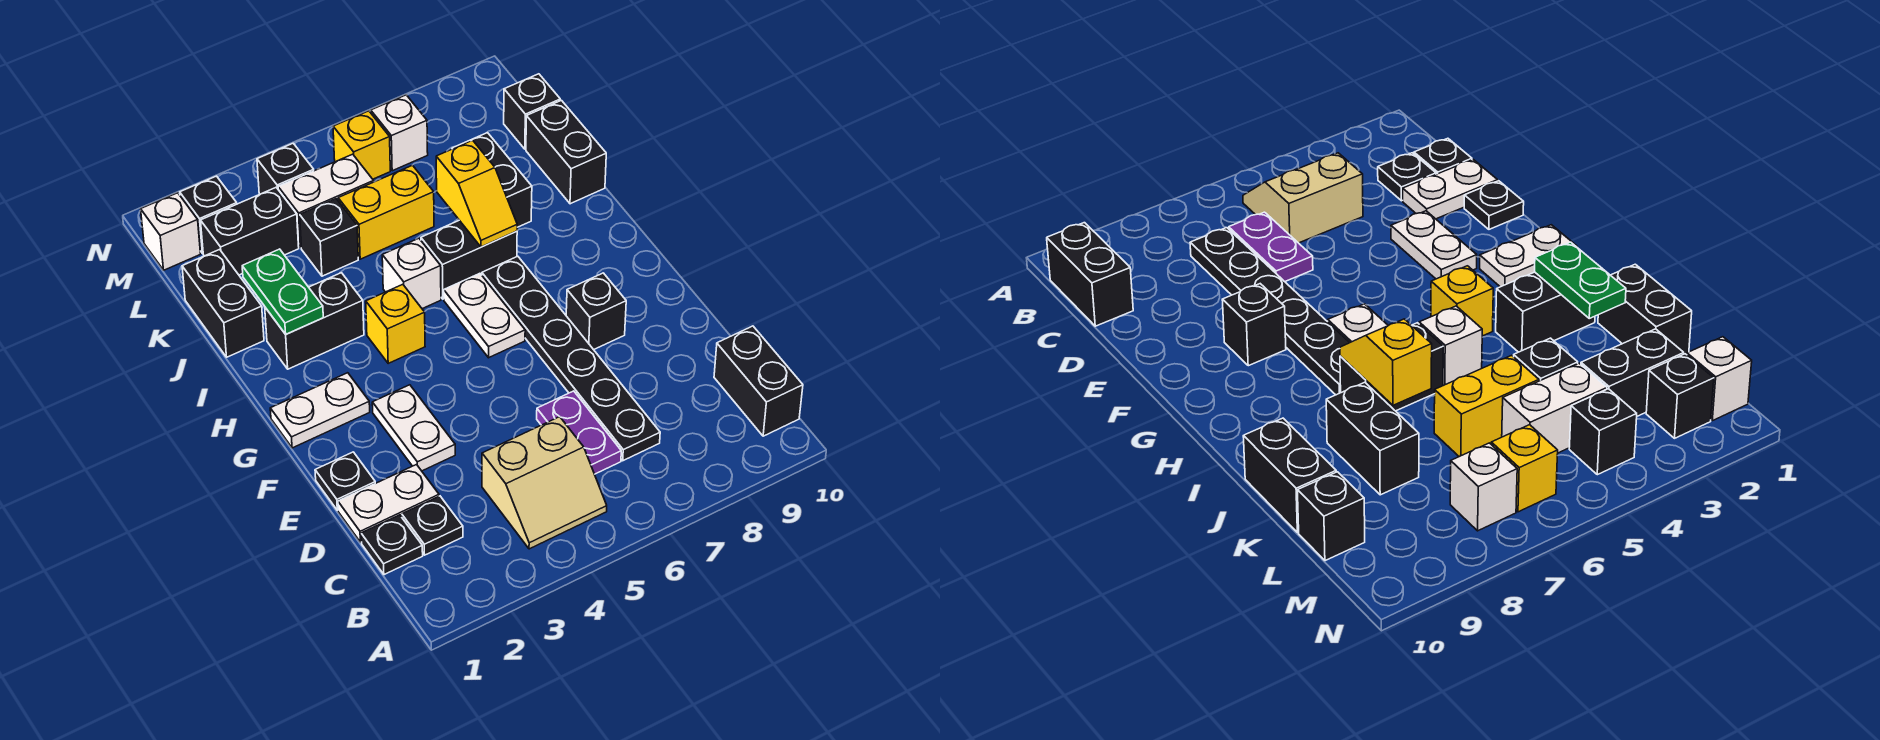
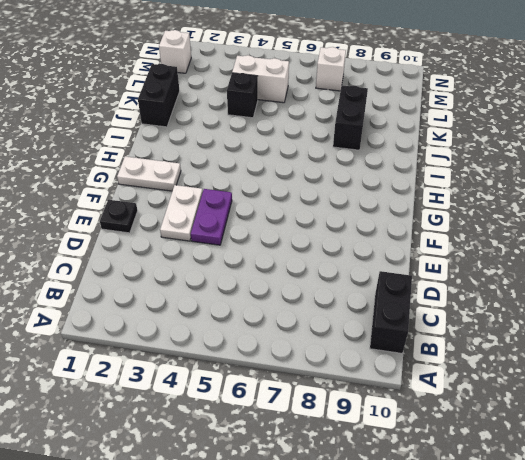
purple 1x2 plate [191,189,232,245] -> purple 1x2 plate moved to [537,391,621,474]
none -> tan 2x2 slope [482,417,607,549]
none -> black 1x1 plate [361,515,423,575]
none -> black 1x1 plate [402,496,463,555]
none -> black 1x6 plate [482,256,660,461]

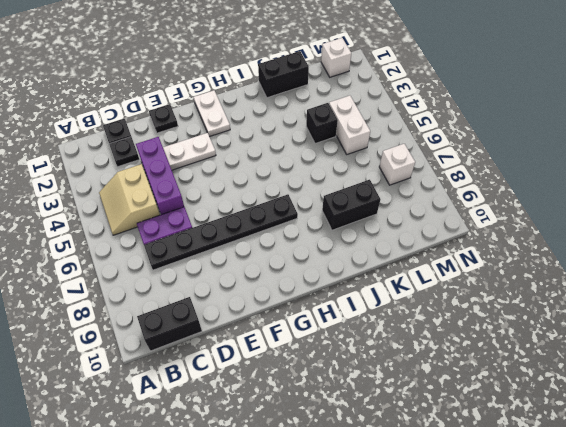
purple 1x3 brick [136,137,184,215] -> none
none -> white 1x2 plate [338,465,439,542]
none -> black 1x1 brick [566,273,626,350]
none -> white 1x2 plate [444,273,525,358]
none -> yellow 1x1 brick [366,284,425,363]

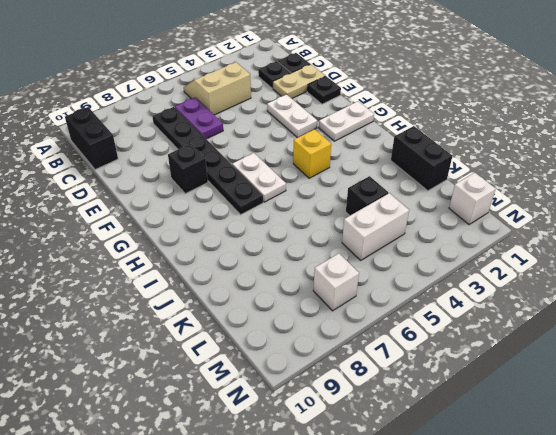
tan 1x2 plate [273,64,325,98] -> white 1x2 plate [338,465,439,542]
none -> black 1x2 brick [265,273,364,369]
none -> white 1x1 brick [382,238,441,309]
none -> black 1x2 brick [421,220,517,299]
none -> black 1x2 brick [452,133,532,227]

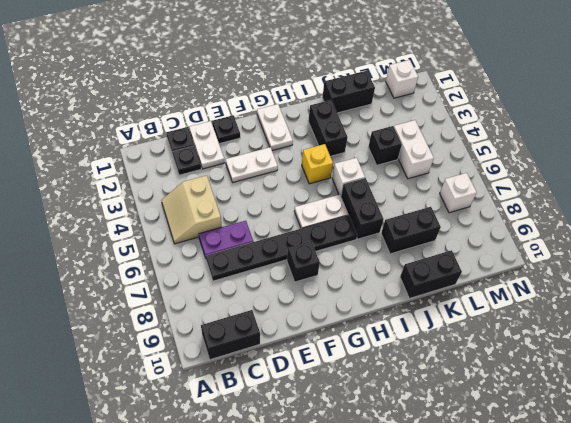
none -> yellow 1x2 brick [338,165,434,259]
none -> black 1x2 brick [201,188,299,275]
none -> black 1x1 brick [504,74,560,149]
none -> black 1x1 brick [180,176,237,253]

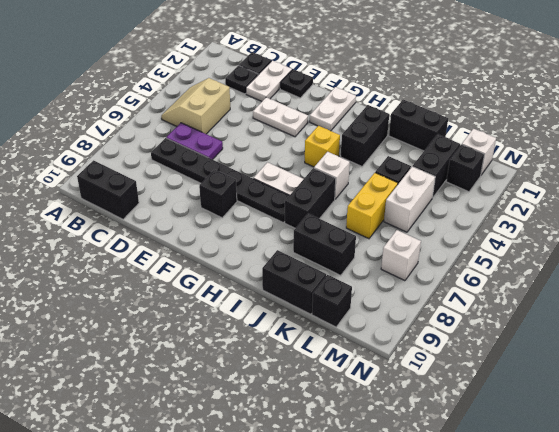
none -> black 1x1 brick [257,143,314,194]
none -> yellow 1x1 brick [333,111,390,179]
none -> green 1x2 plate [242,249,323,334]
none -> yellow 1x2 slope [436,140,517,247]

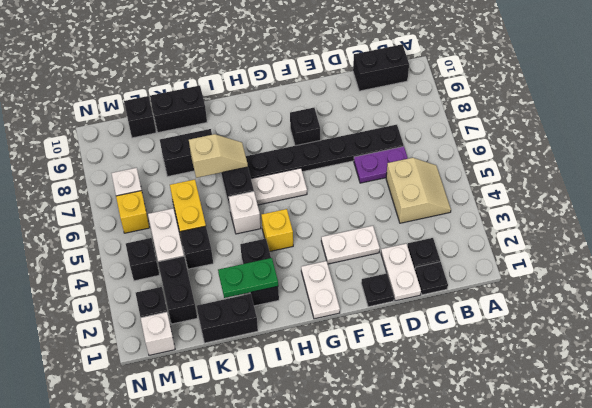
tan 1x2 slope [189,134,248,178] -> yellow 1x2 slope [436,140,517,247]

